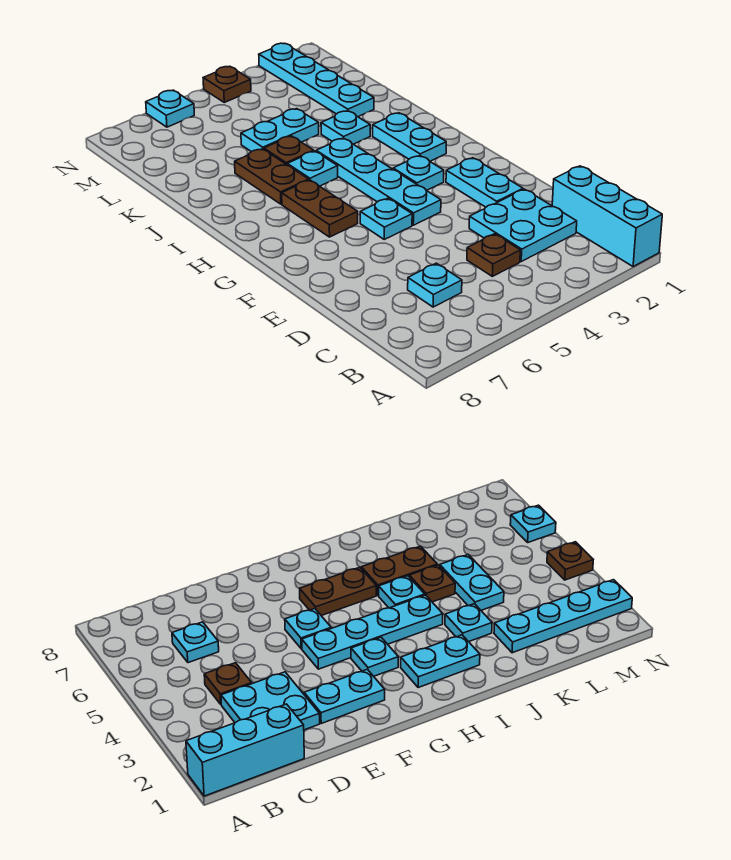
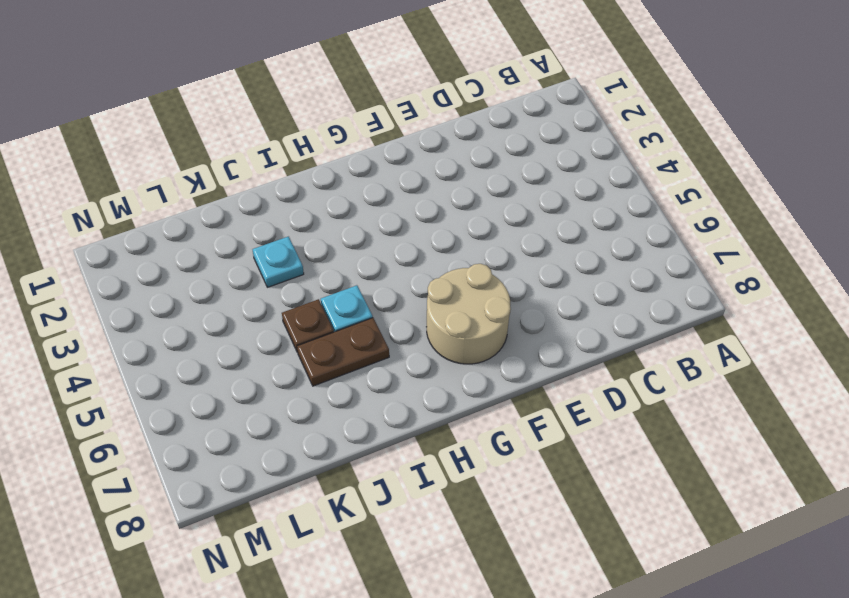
tan 2x2 round brick [427,264,511,364] -> brown 1x2 plate [282,180,358,237]
none -> cyan 1x3 brick [552,166,662,267]
none -> cyan 2x2 plate [469,189,577,261]
none -> brown 1x1 plate [467,234,520,276]

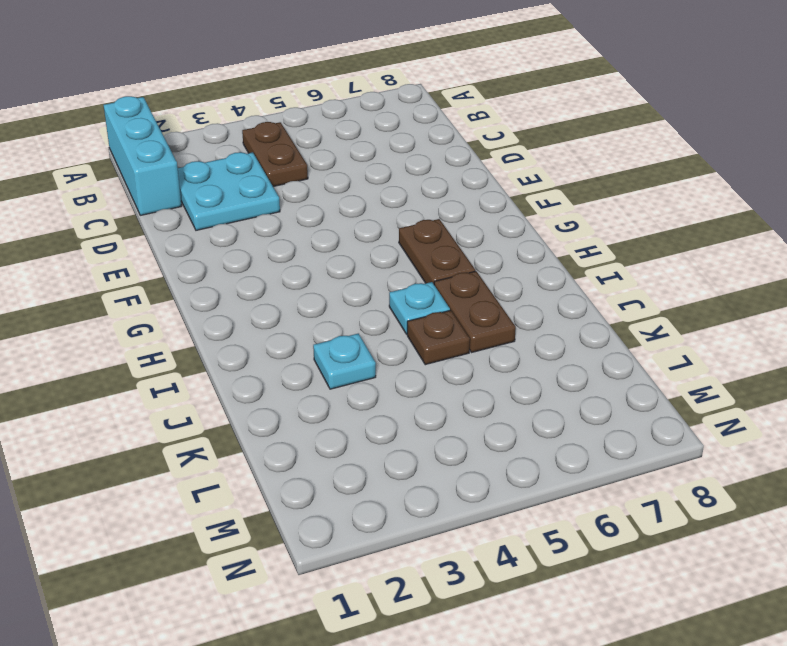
brown 1x2 plate [242,122,308,187] -> brown 1x1 plate [467,234,520,276]
none -> cyan 1x1 plate [408,263,462,307]
none -> cyan 1x2 plate [446,158,523,207]
none -> cyan 1x4 plate [316,138,441,225]

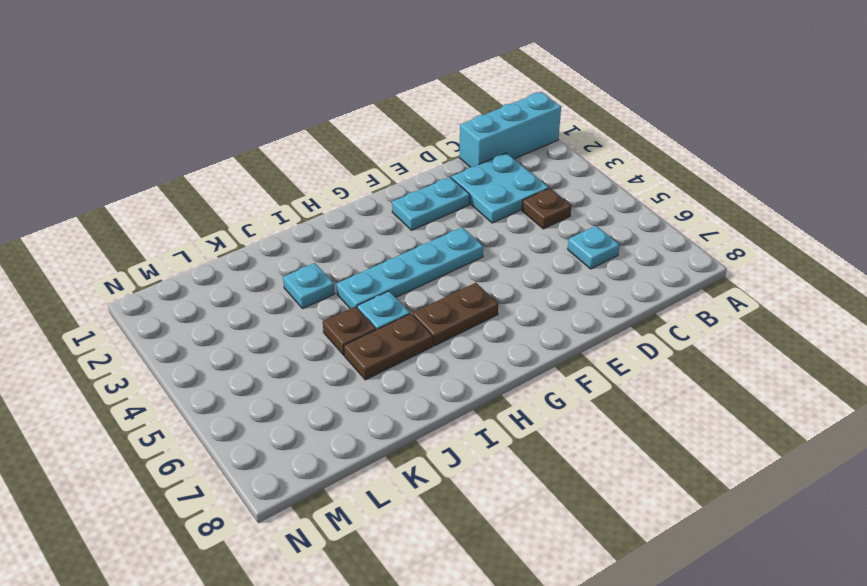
none -> cyan 1x1 plate [360,198,412,239]
none -> cyan 1x1 plate [393,156,444,191]
none -> cyan 1x2 plate [373,113,446,161]

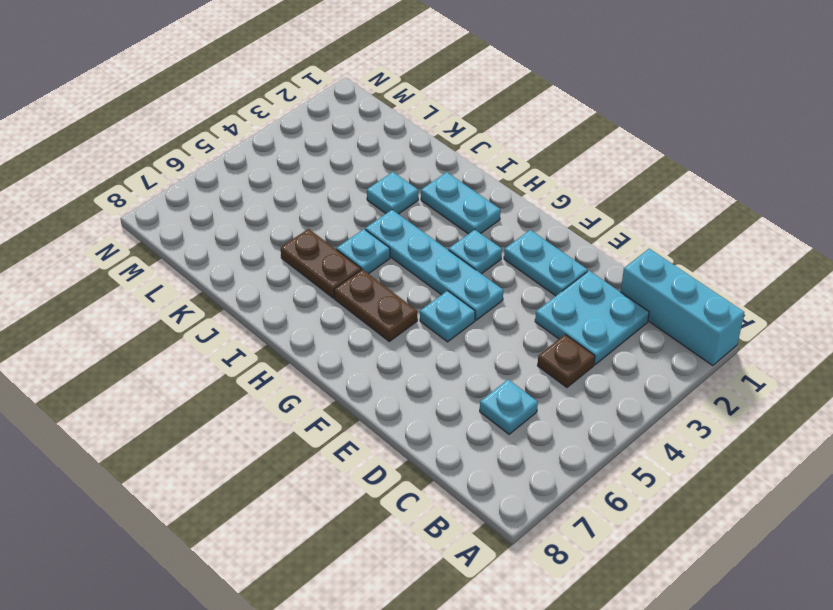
none -> brown 1x1 plate [264,136,314,165]
none -> cyan 1x4 plate [259,43,374,117]
none -> cyan 1x2 plate [241,109,319,152]

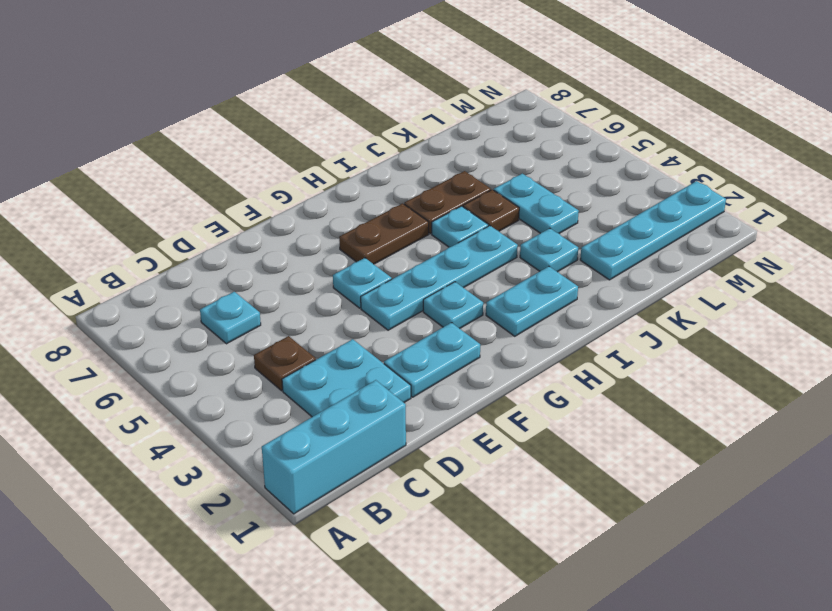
none -> brown 1x1 plate [203,67,251,102]
none -> cyan 1x1 plate [146,90,194,127]

